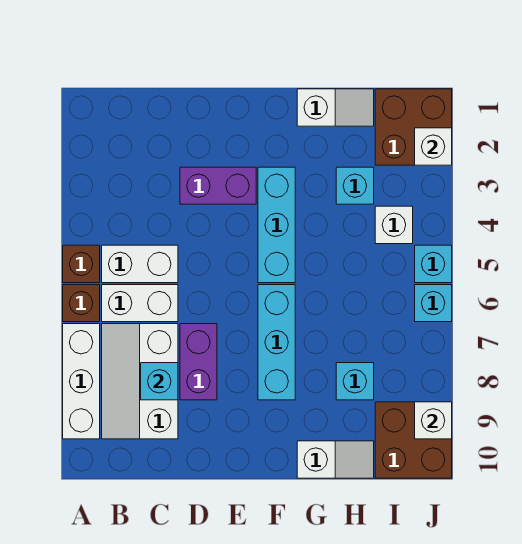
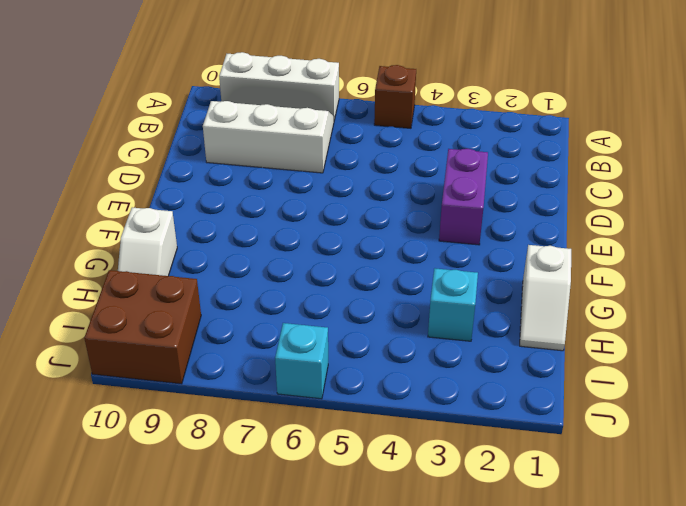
none -> brown 1x1 brick [63,285,100,322]
none -> white 1x2 brick [102,245,178,283]
none -> white 1x2 brick [102,285,178,322]

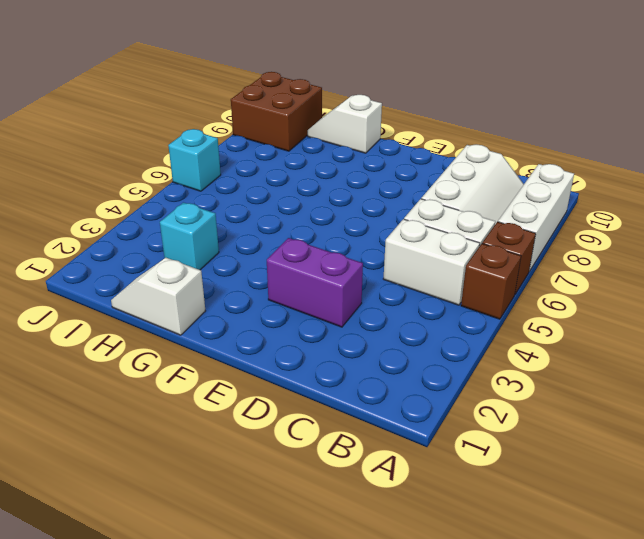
none -> purple 1x2 brick [180,324,217,400]
none -> cyan 1x3 brick [258,167,295,283]
none -> cyan 1x3 brick [258,285,295,400]

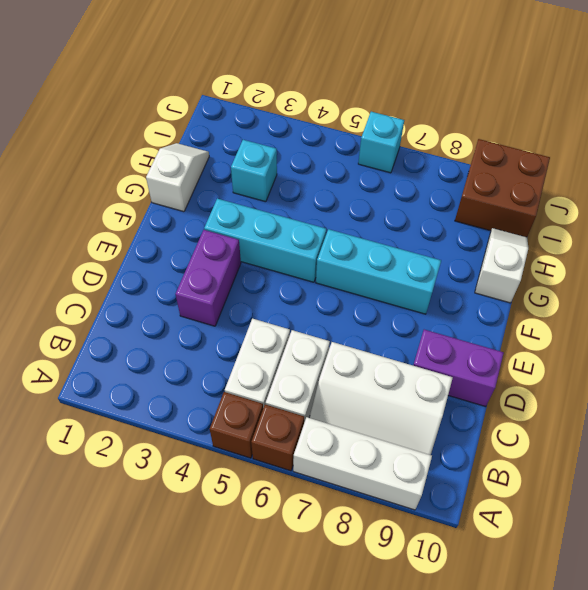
purple 1x2 brick [413,330,504,407] -> purple 1x2 brick moved to [180,324,217,400]
none -> cyan 1x1 brick [336,363,374,400]
none -> brown 2x2 brick [375,89,452,165]
none -> white 1x1 brick [375,206,413,244]

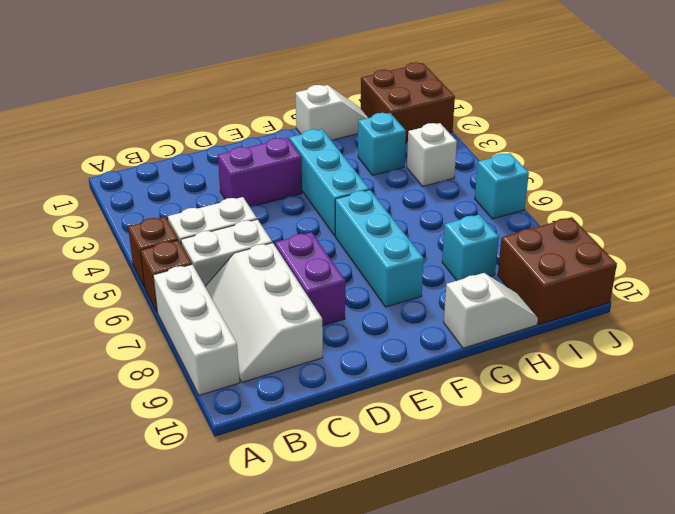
none -> cyan 1x1 brick [415,245,452,283]
none -> cyan 1x1 brick [141,363,178,400]
none -> white 1x1 brick [415,128,452,165]

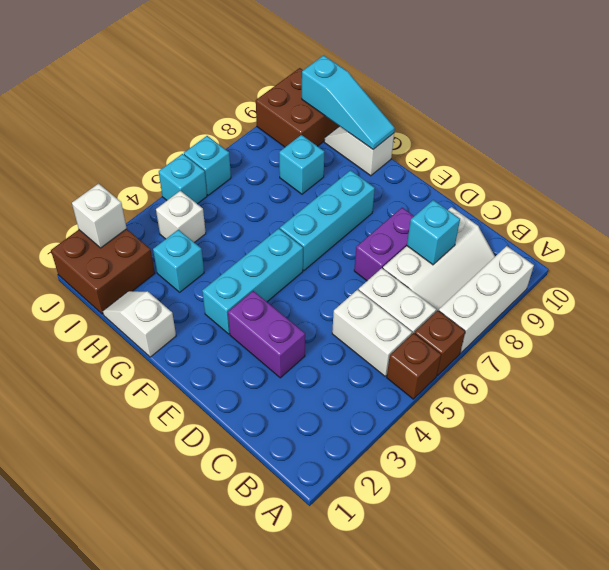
cyan 1x3 slope [302,55,395,149] -> none
none -> white 1x1 brick [415,402,452,439]

